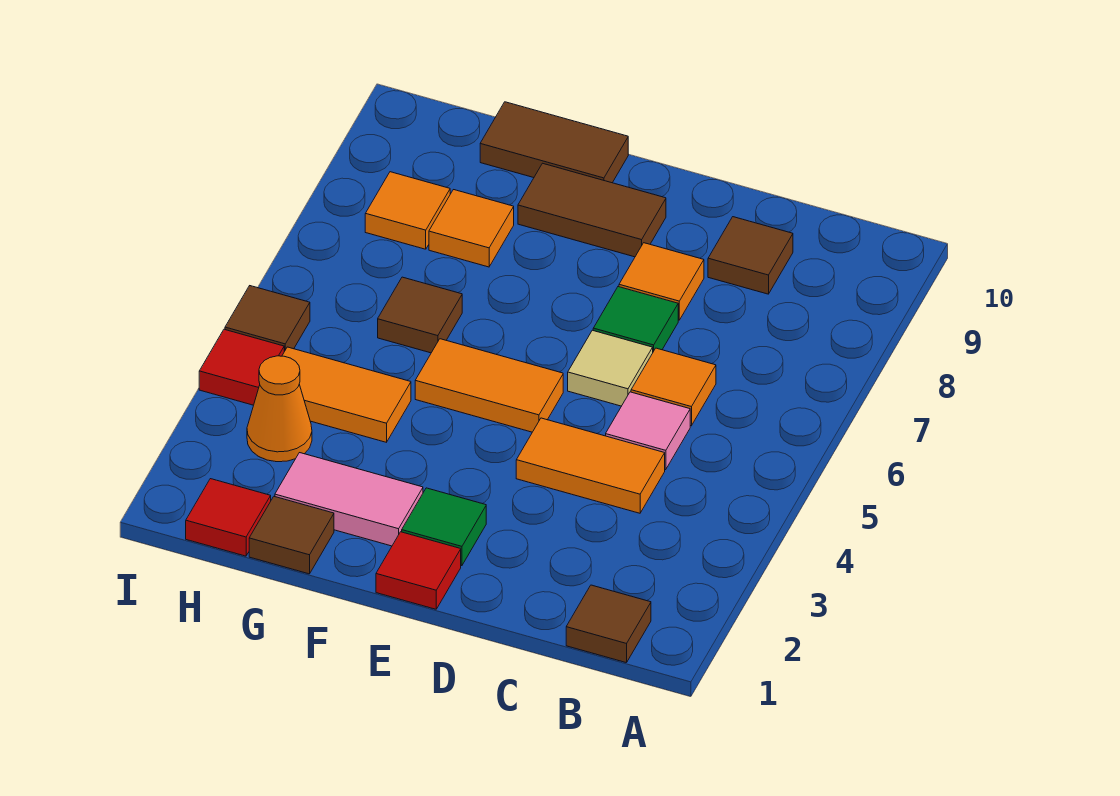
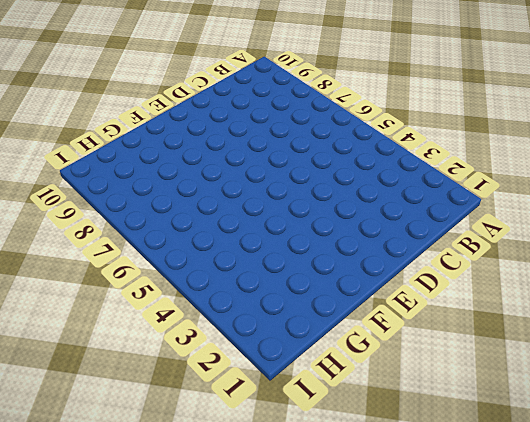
none -> brown 1x1 tile [566,585,651,663]
none -> orange 1x2 tile [516,418,665,513]
none -> pink 1x1 tile [606,392,690,470]

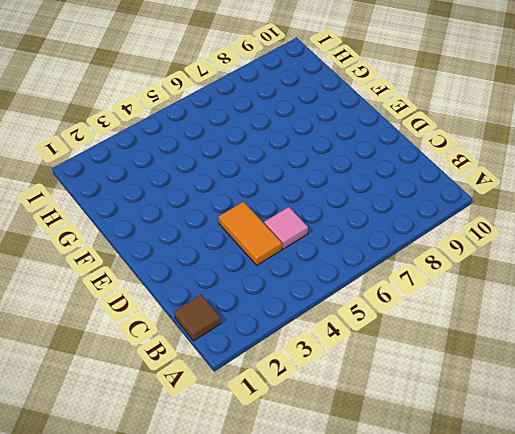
none -> orange 1x1 tile [631,348,716,426]
none -> brown 1x1 tile [708,217,793,294]
none -> tan 1x1 tile [568,330,653,406]

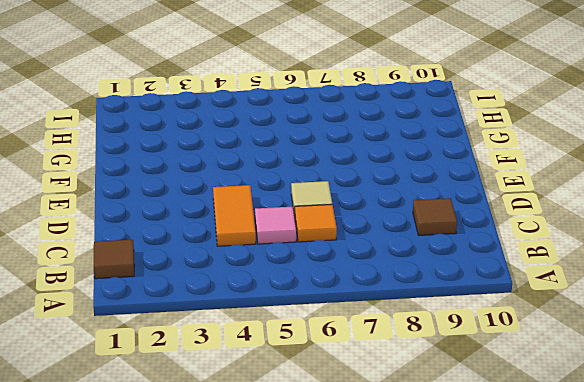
none -> green 1x1 tile [593,287,678,352]
none -> orange 1x1 tile [619,243,704,320]
none -> red 1x1 tile [376,532,461,609]

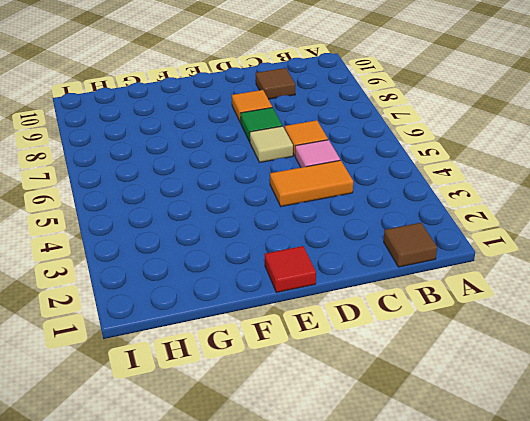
none -> green 1x1 tile [402,488,486,566]
none -> orange 1x2 tile [415,339,563,432]
none -> brown 1x2 tile [518,163,666,257]

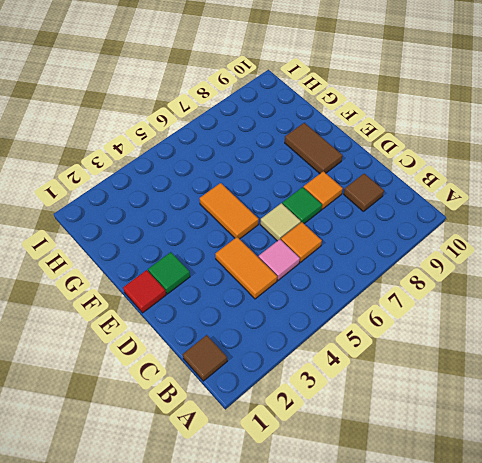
none -> pink 1x2 tile [275,453,423,546]
none -> brown 1x2 tile [480,102,628,183]
none -> brown 1x1 tile [249,497,334,574]

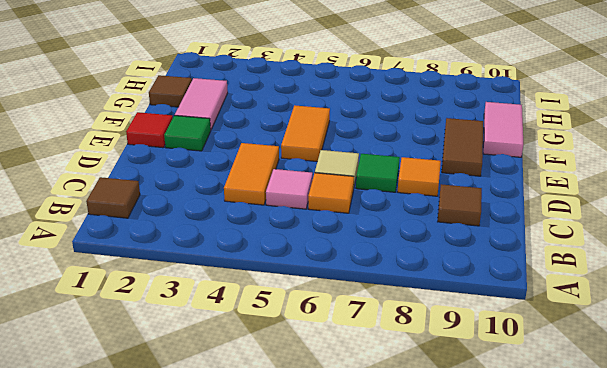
pink 1x2 tile [483,102,523,157] -> brown 1x2 tile [480,102,628,183]
none -> orange 1x2 tile [282,347,411,442]
none -> brown 1x1 tile [378,277,462,353]
none -> orange 1x1 tile [429,190,514,267]

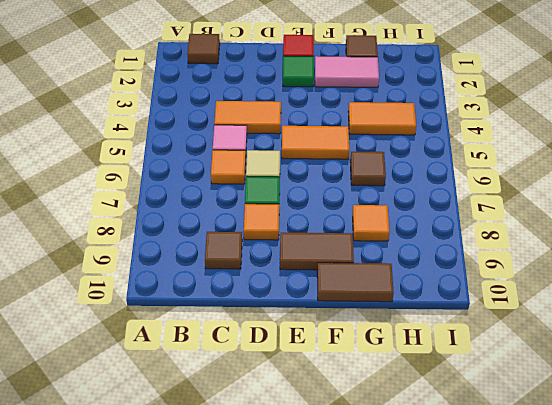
none -> red 1x1 tile [186,479,271,556]
none -> orange 1x1 cone [247,356,312,462]
none -> orange 1x1 tile [365,172,450,249]

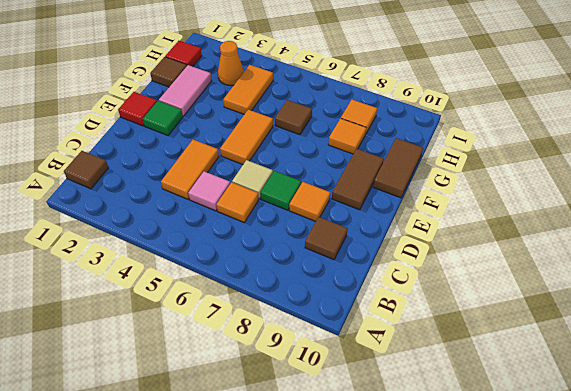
none -> red 1x1 tile [199,329,284,405]
none -> brown 1x1 tile [225,286,310,351]

